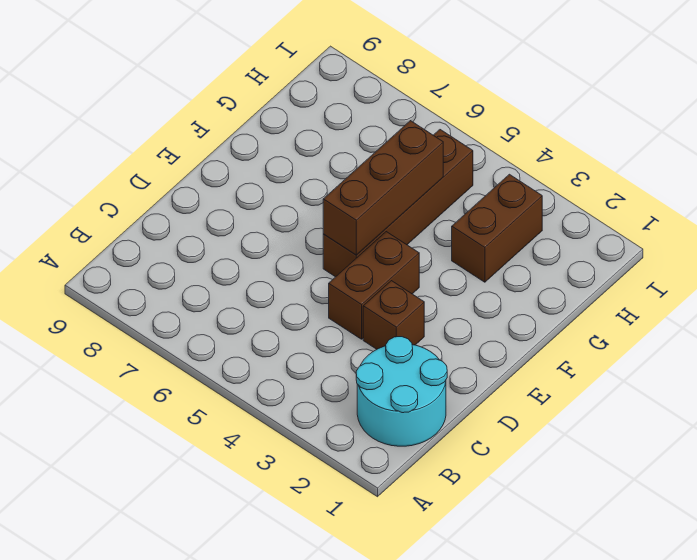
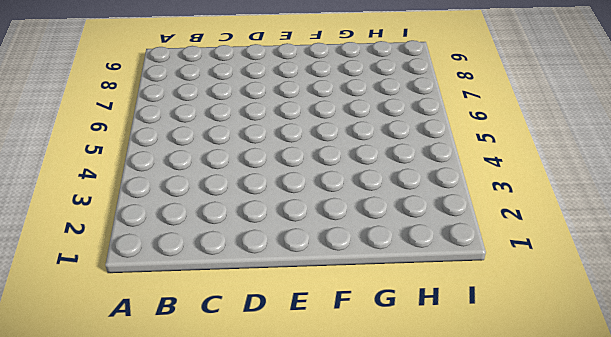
none -> cyan 2x2 round brick [356,337,447,446]
none -> brown 1x1 brick [363,281,424,349]

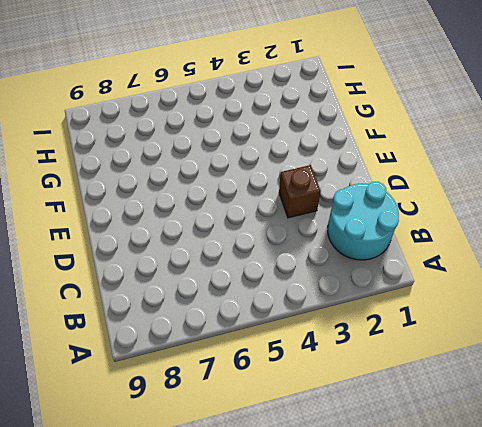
none -> brown 1x2 brick [329,232,419,339]
none -> brown 1x4 brick [323,130,473,277]

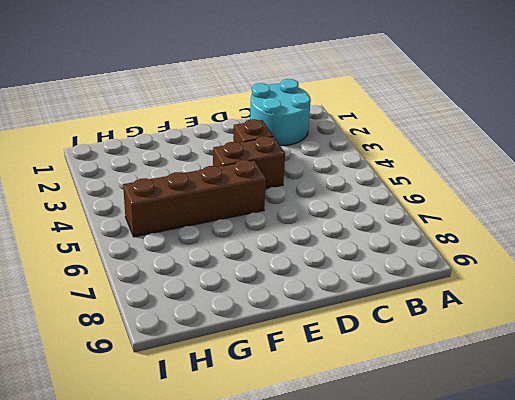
none -> brown 1x2 brick [452,174,542,282]
none -> brown 1x3 brick [323,121,443,255]

